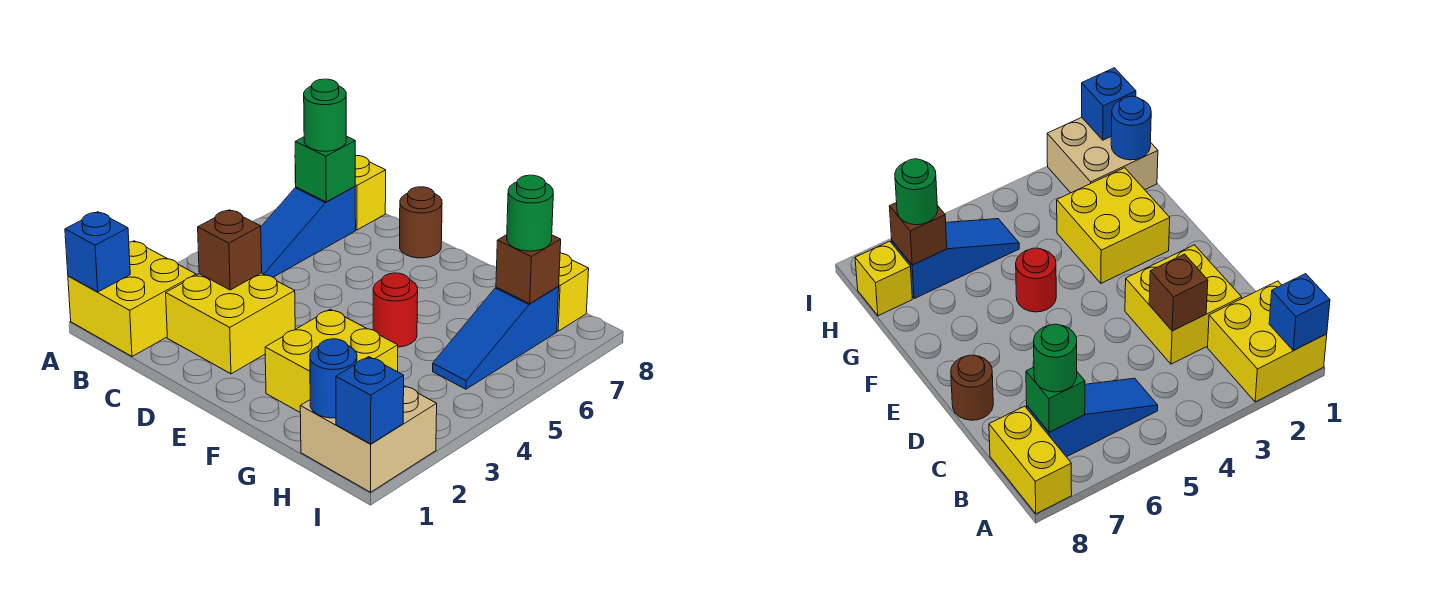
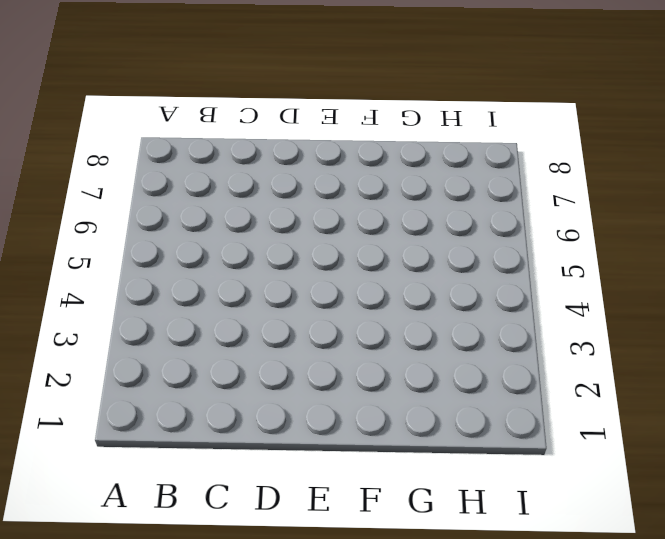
none -> yellow 2x2 brick [68,241,196,356]
none -> yellow 1x2 brick [295,156,386,230]
none -> blue 1x3 slope [261,187,356,277]

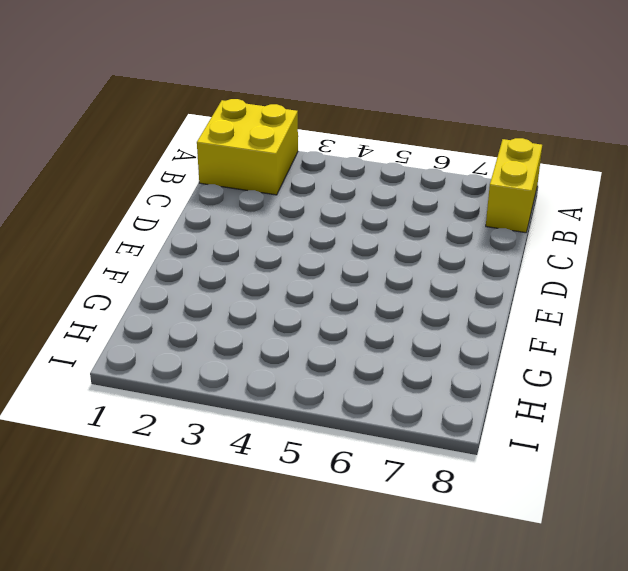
none -> blue 1x3 slope [261,187,356,277]
none -> yellow 2x2 brick [166,273,295,374]
none -> brown 1x1 round brick [400,187,442,258]

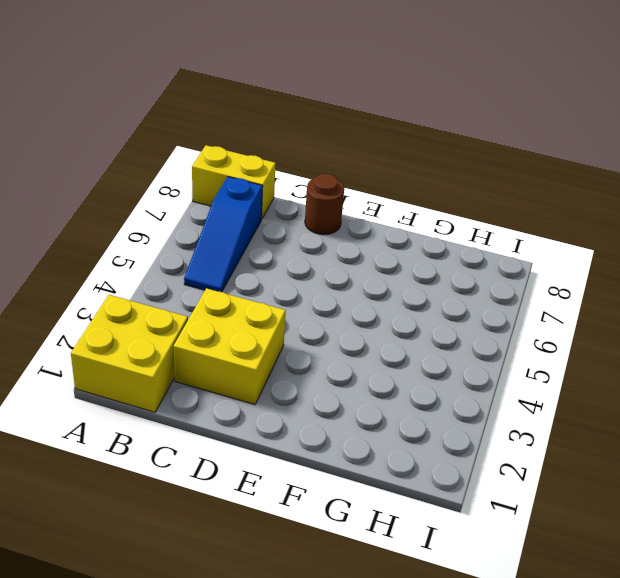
none -> yellow 2x2 brick [265,309,398,412]
none -> red 1x1 round brick [373,273,418,347]
none -> tan 2x2 brick [300,386,437,492]

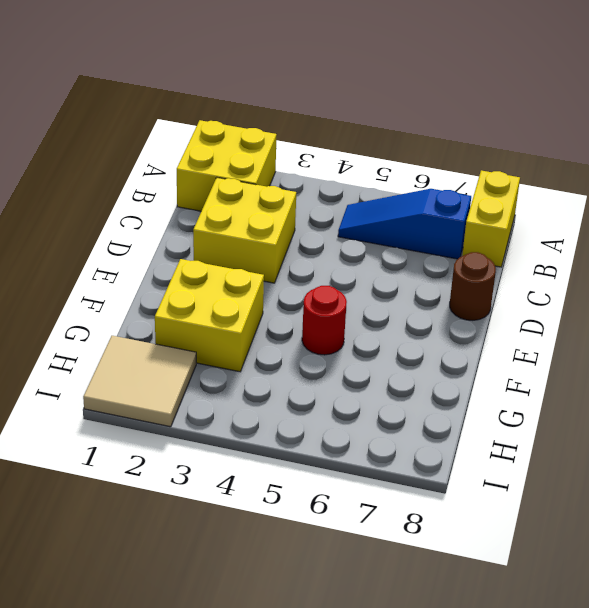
tan 2x2 tile [83,336,196,427] -> tan 2x2 brick [300,386,437,492]
none -> blue 1x3 slope [433,287,559,389]
none -> yellow 1x1 brick [557,253,589,331]
none -> blue 1x1 brick [65,212,130,292]

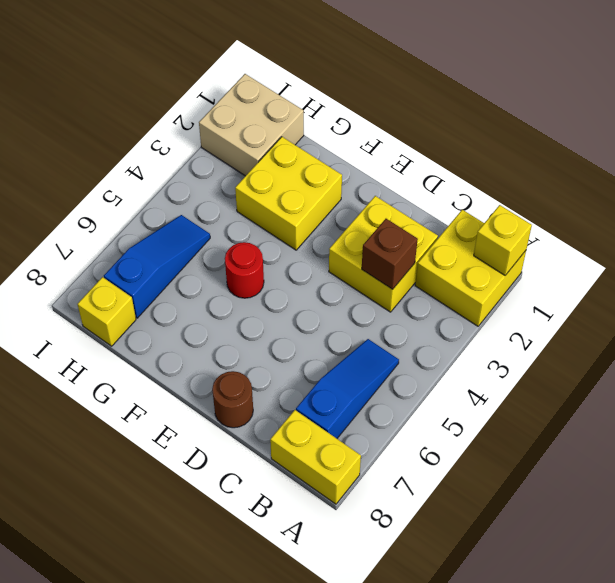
yellow 1x1 brick [474,205,532,275] -> blue 1x1 brick [65,212,130,292]
none -> green 1x1 brick [295,136,356,202]
none -> blue 1x1 round brick [310,339,357,418]
none -> brown 1x1 brick [496,235,561,304]

